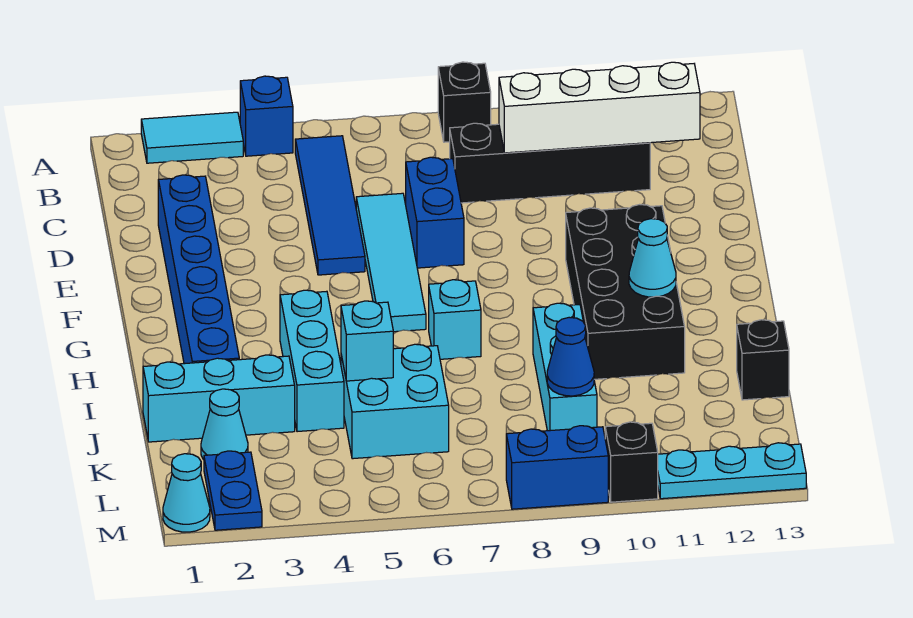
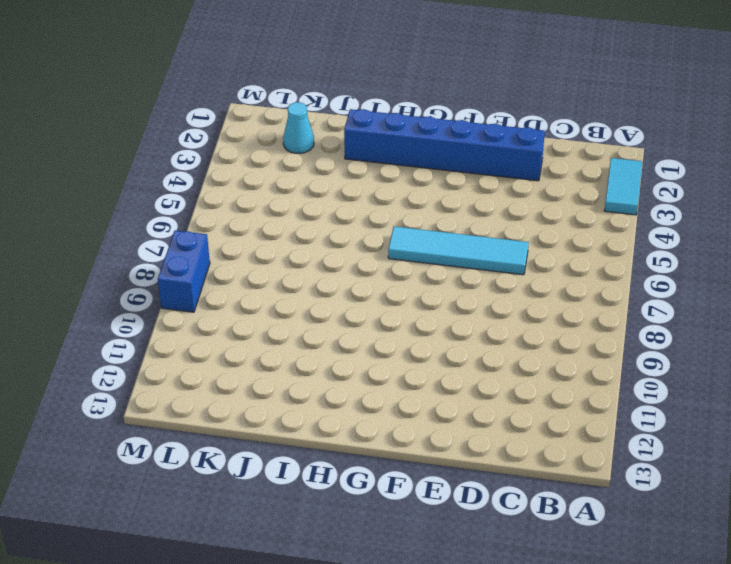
none -> blue 1x1 brick [240,76,293,156]
none -> black 1x1 brick [438,62,491,142]
none -> blue 1x4 tile [295,136,365,275]

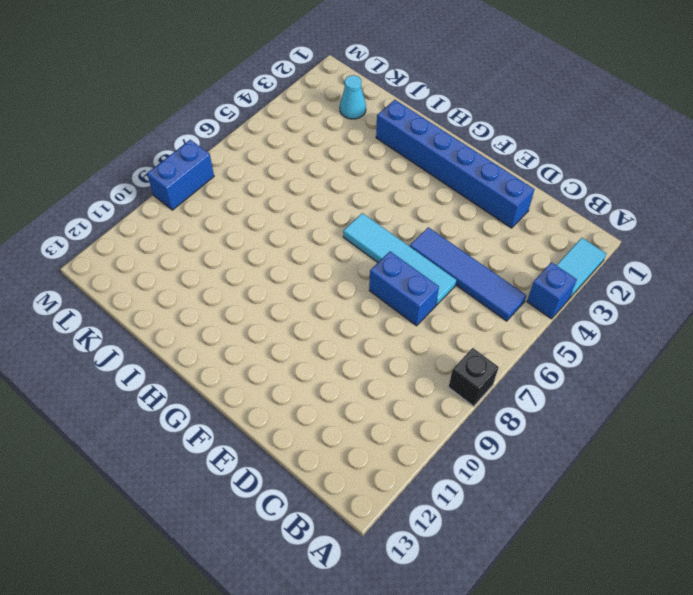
none -> black 1x4 brick [450,123,650,203]
none -> black 2x4 brick [566,204,685,379]
none -> cyan 1x3 brick [280,290,344,432]

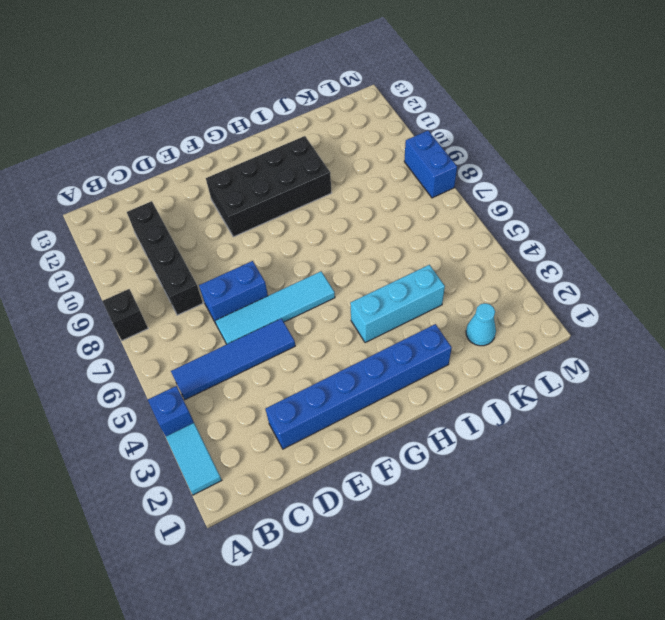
none -> cyan 1x1 brick [429,280,481,359]
none -> cyan 1x3 brick [533,303,597,431]
none -> cyan 1x3 brick [143,355,295,442]

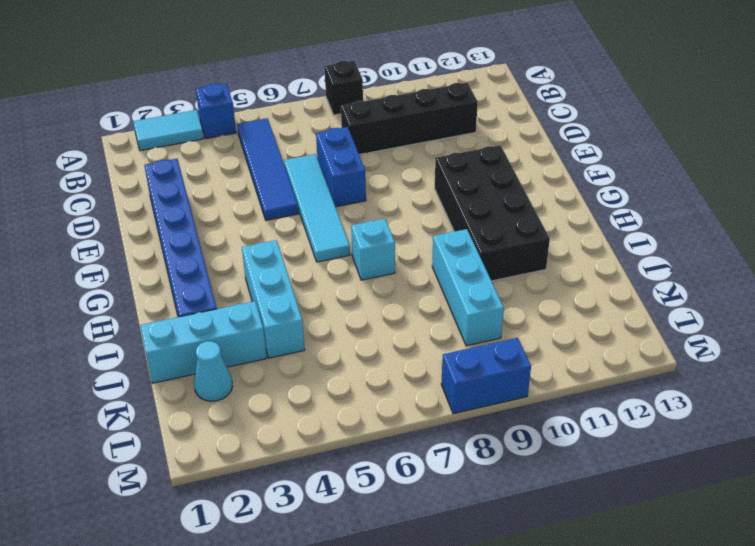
none -> cyan 2x2 brick [341,344,449,459]
none -> black 1x1 brick [737,320,789,400]
none -> blue 1x2 plate [204,451,262,530]

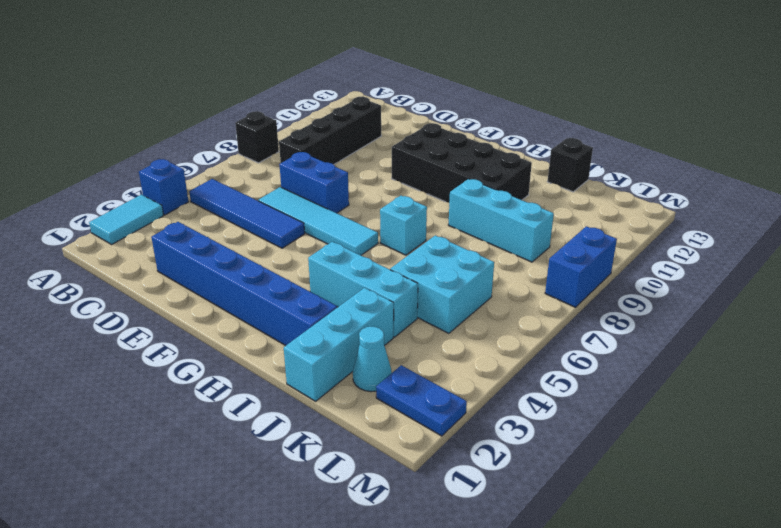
none -> cyan 1x1 cone [163,454,210,532]
none -> black 1x1 brick [605,422,658,502]
none -> cyan 1x3 plate [658,443,806,499]

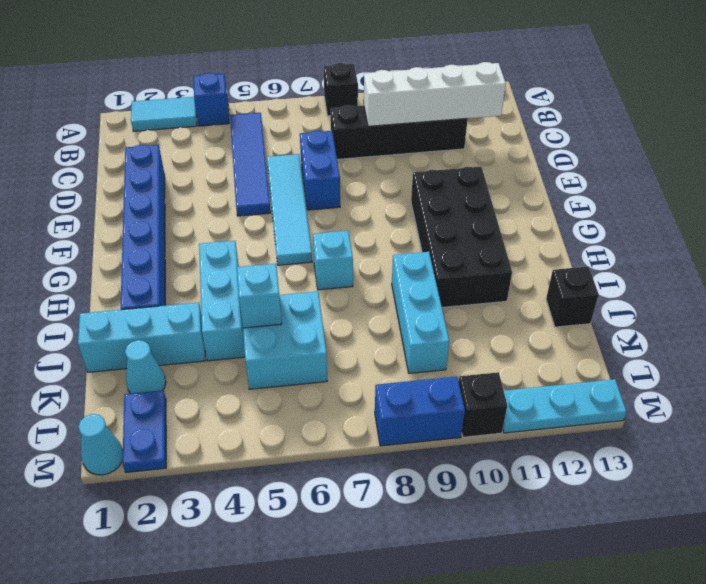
none -> cyan 1x1 cone [629,219,676,297]
none -> blue 1x1 cone [547,317,594,396]

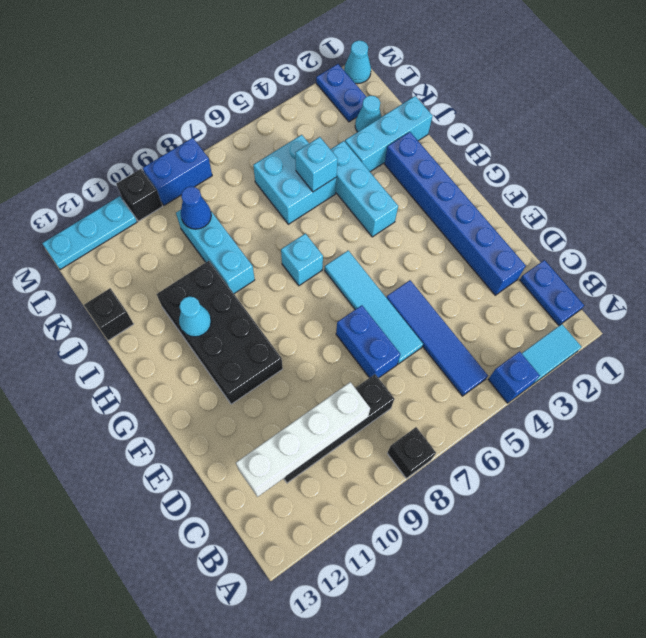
blue 1x2 plate [520,260,584,325] -> none

